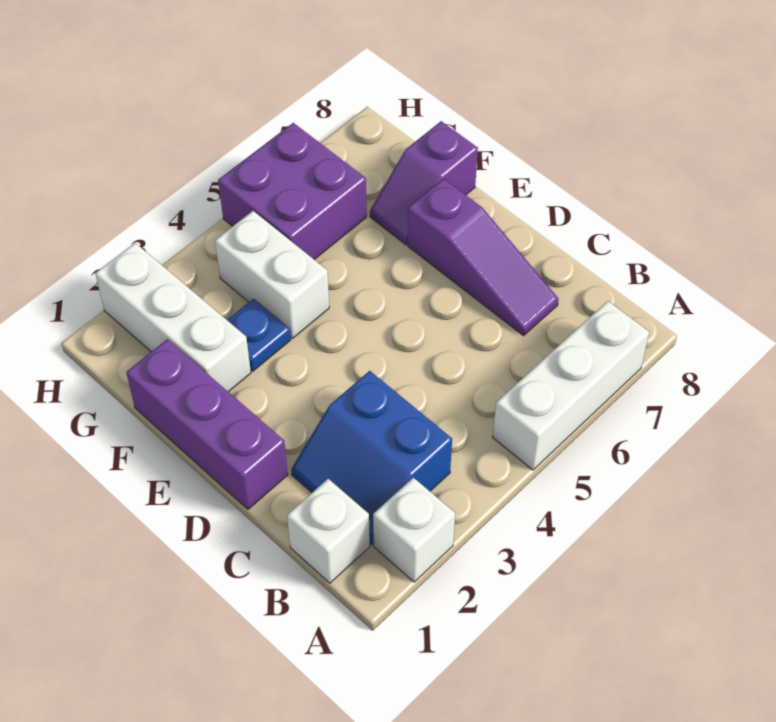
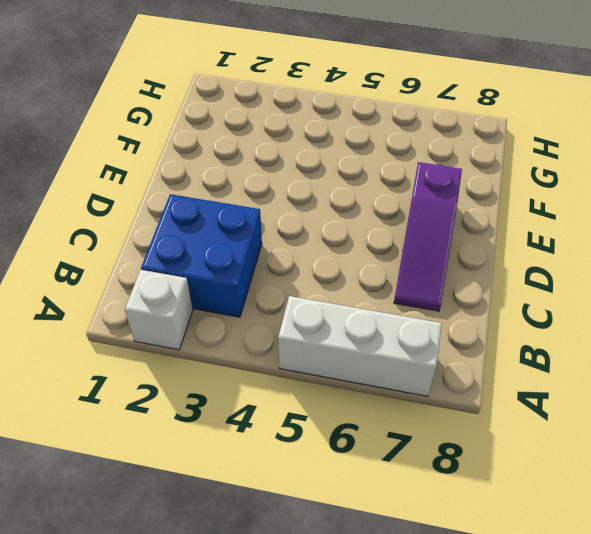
blue 2x2 brick [141,194,262,317] -> blue 2x2 slope [291,371,452,545]
none -> white 1x1 brick [287,479,370,583]
none -> purple 1x3 brick [126,339,288,509]

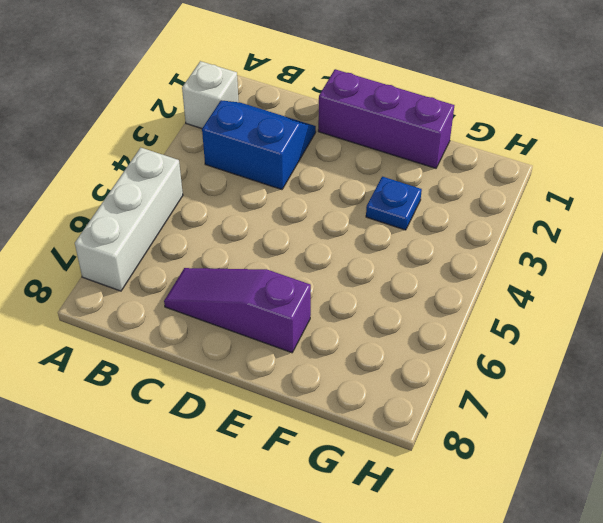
none -> white 1x1 brick [287,479,370,583]
none -> white 1x3 brick [95,243,251,392]

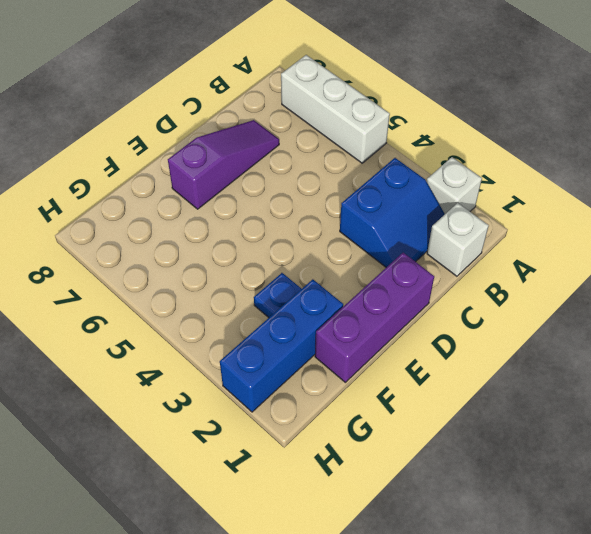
blue 1x3 brick [220,279,343,412] -> white 1x3 brick [95,243,251,392]
none -> white 1x2 brick [215,211,329,338]
none -> purple 1x2 slope [370,121,478,245]

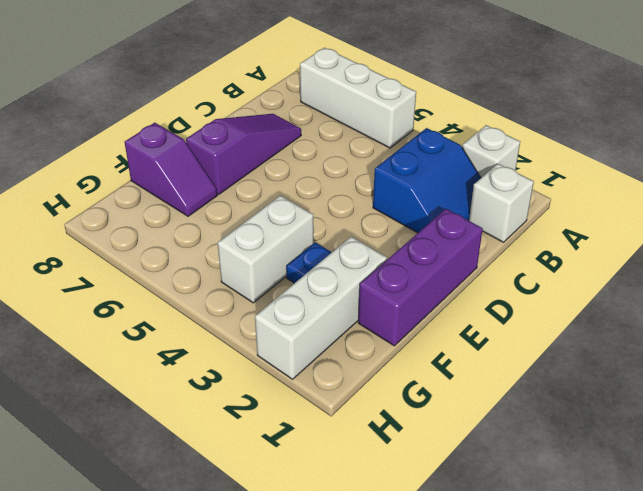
none -> purple 2x2 brick [218,123,367,259]

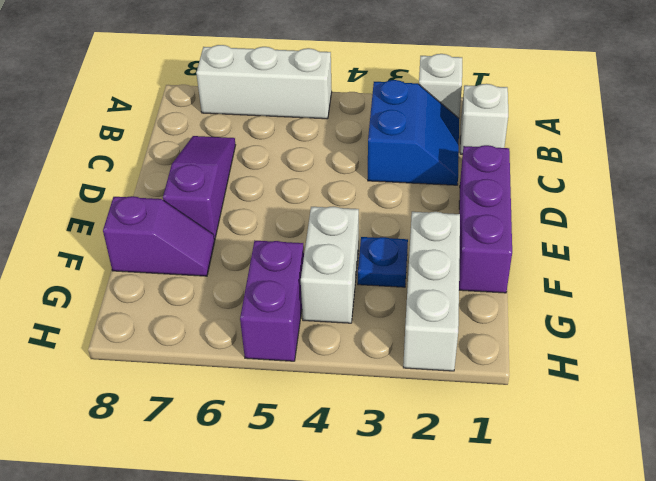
purple 1x2 brick [240,241,304,361] -> purple 2x2 brick [218,123,367,259]

